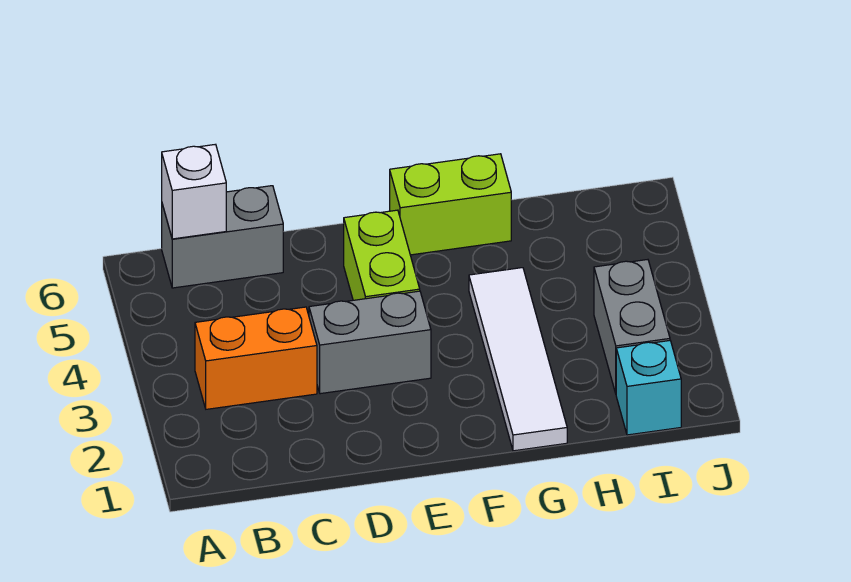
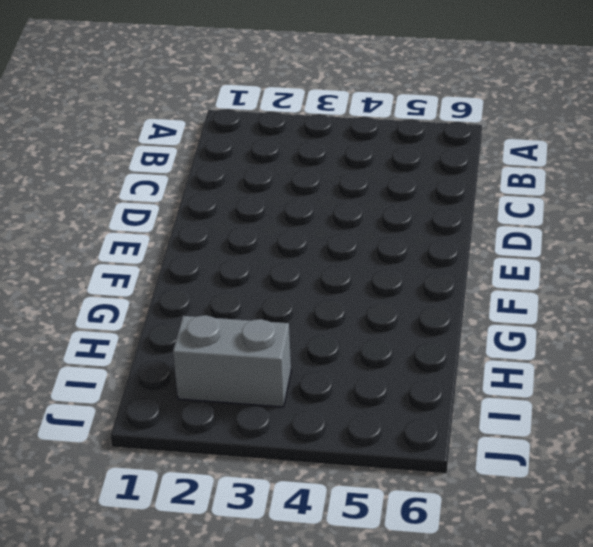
none -> orange 1x2 brick [195,307,317,409]
none -> grey 1x2 brick [162,186,283,288]

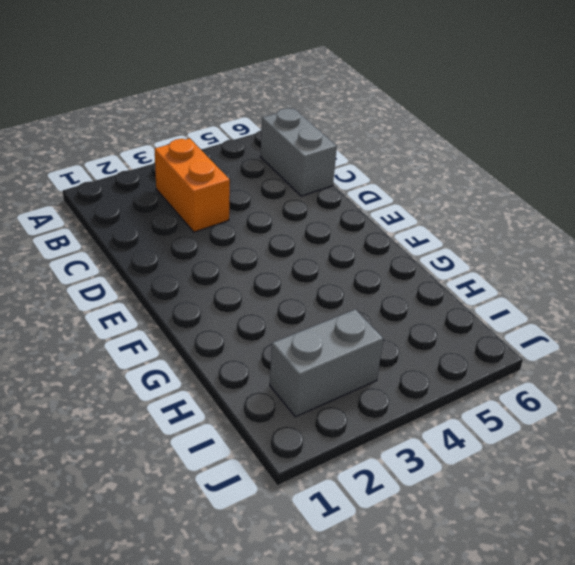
none -> grey 1x2 brick [309,291,431,394]
none -> lime 1x2 brick [344,210,420,300]

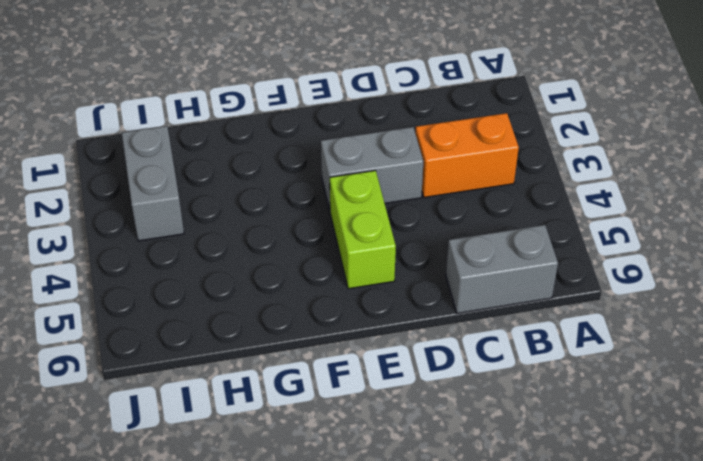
none -> lime 1x2 brick [390,154,511,255]
none -> white 1x4 tile [469,268,567,451]

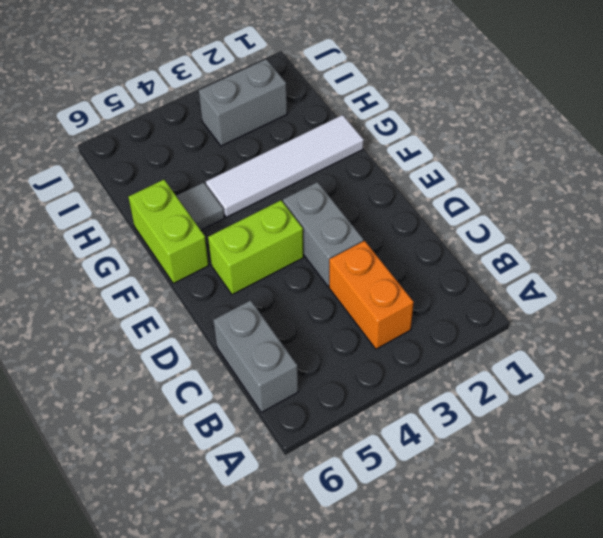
grey 1x1 tile [177,182,224,230] -> none
none -> cyan 1x1 brick [616,341,681,435]
none -> white 1x1 brick [162,144,226,239]

